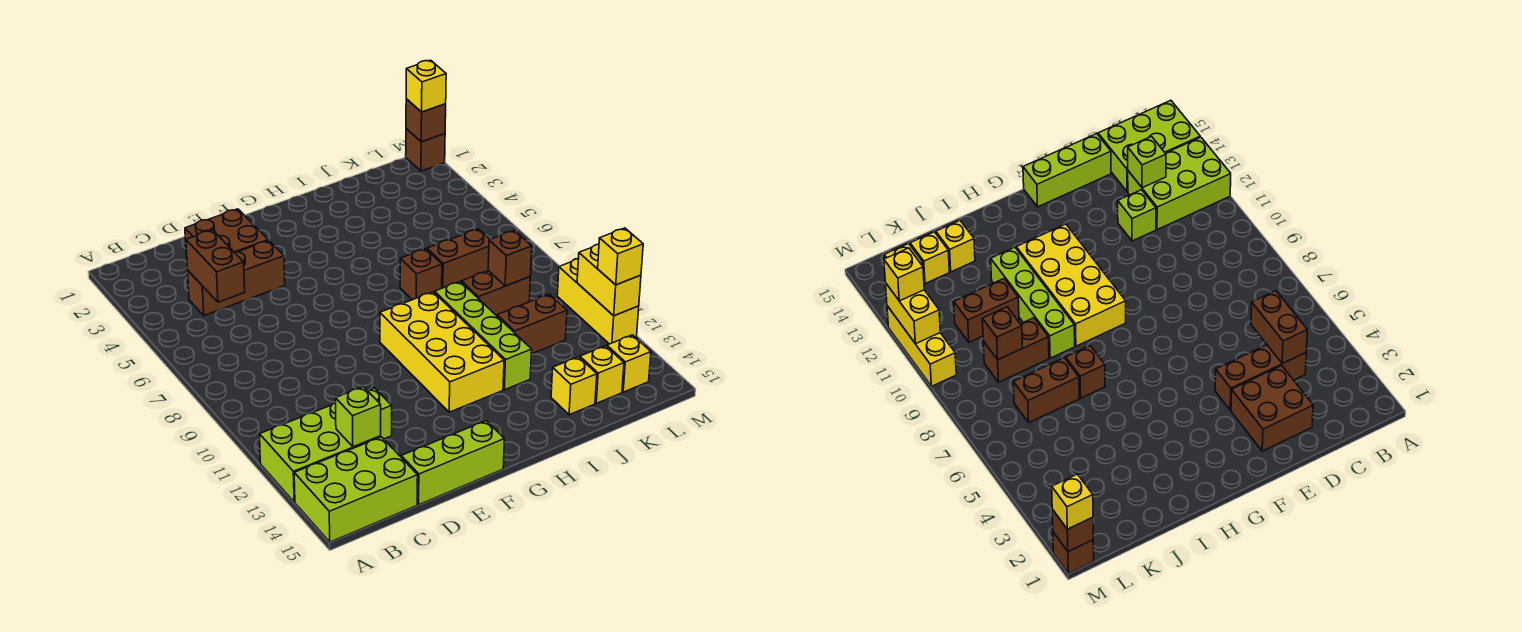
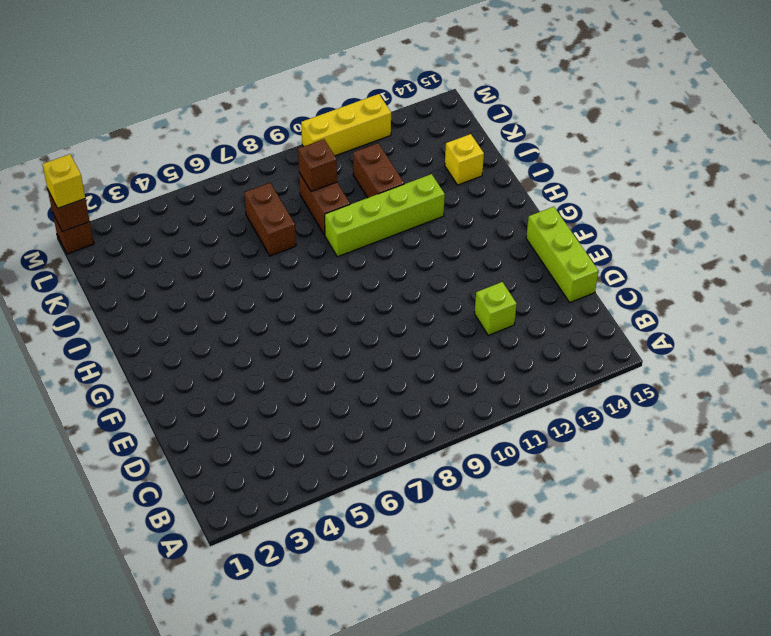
none -> lime 2x3 brick [260,403,381,502]
none -> lime 2x3 brick [294,437,418,542]
none -> brown 1x3 brick [188,240,285,316]

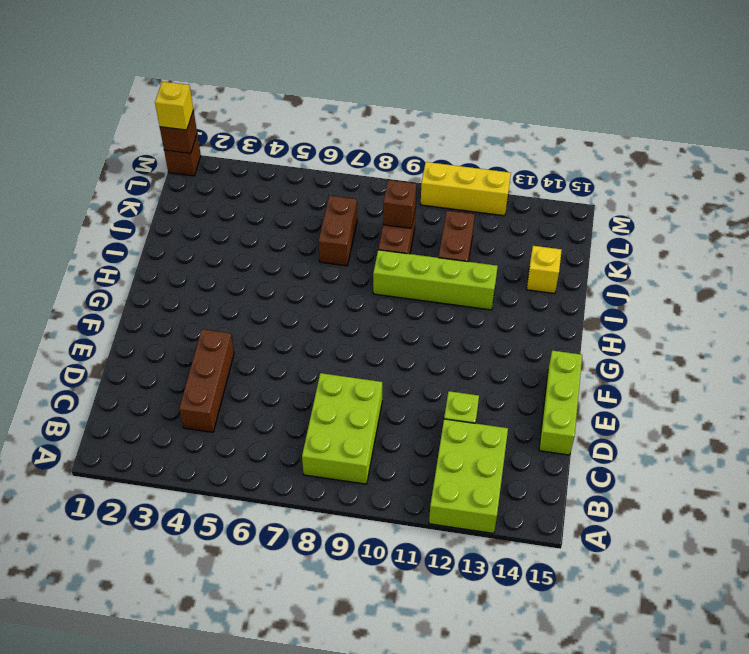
lime 2x3 brick [302,373,382,484] -> lime 2x3 brick moved to [294,437,418,542]
none -> brown 2x2 brick [185,209,268,257]
none -> yellow 2x4 brick [380,292,504,412]
none -> brown 1x1 brick [400,249,442,300]

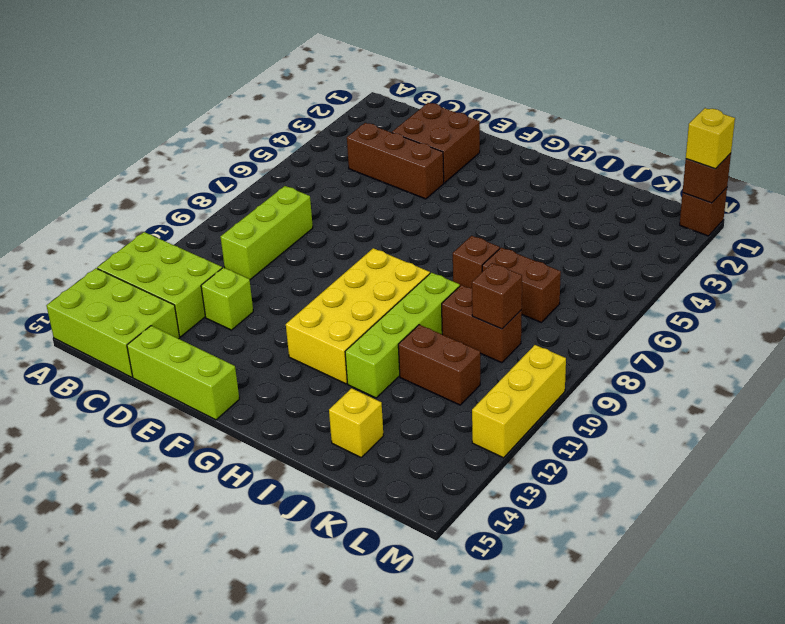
lime 1x3 brick [221,186,313,280] -> none
none -> yellow 1x1 brick [580,346,624,403]
none -> yellow 1x1 brick [607,335,651,392]
none -> brown 1x2 brick [186,230,245,302]

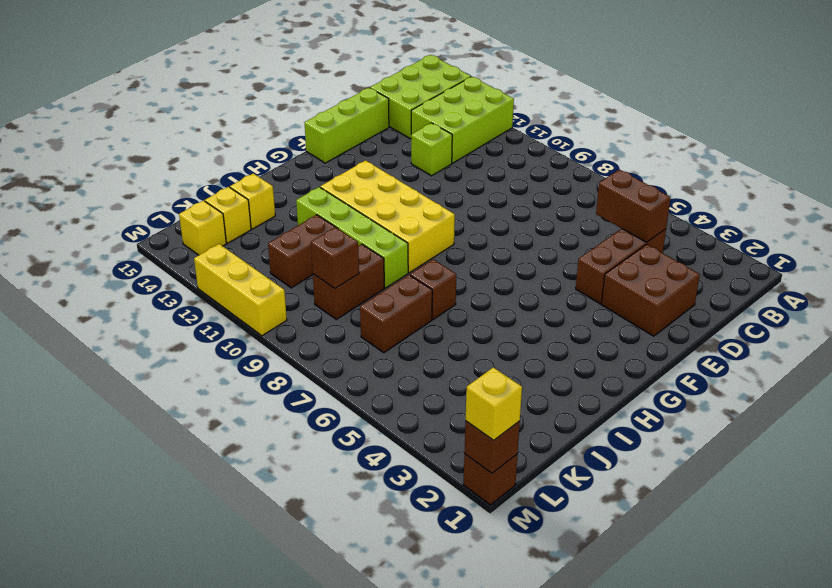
none -> lime 1x1 brick [335,387,381,447]
none -> yellow 1x2 brick [577,244,641,316]
none -> yellow 1x1 brick [598,228,643,285]

